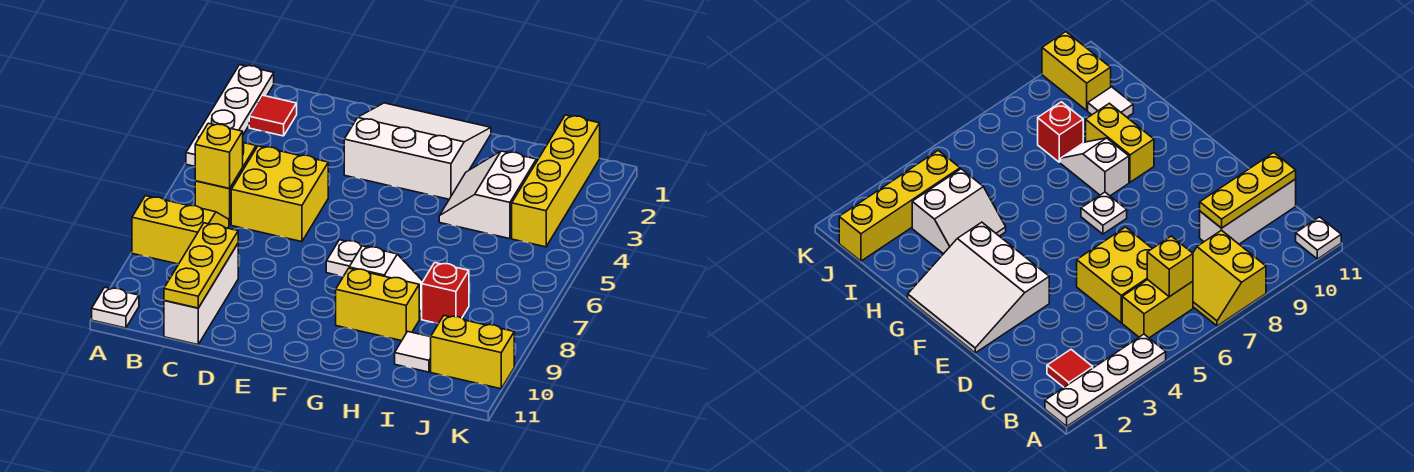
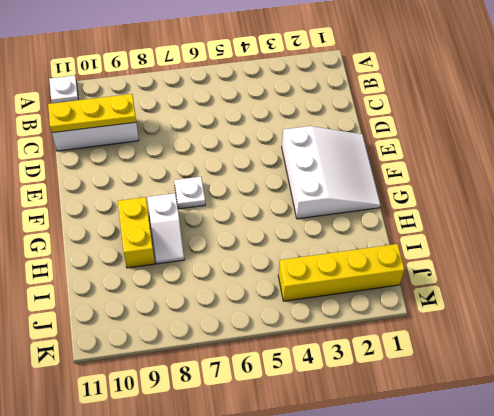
none -> white 1x4 plate [186,65,274,166]
none -> yellow 2x2 slope [132,196,229,264]
none -> red 1x1 tile [249,95,297,136]

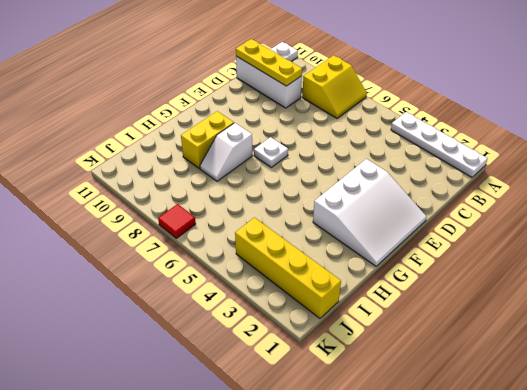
red 1x1 tile [158,204,196,238] -> red 1x1 tile moved to [249,95,297,136]
none -> yellow 1x2 brick [195,143,256,225]
none -> yellow 2x2 brick [231,146,328,242]
none -> white 2x2 slope [439,151,536,239]

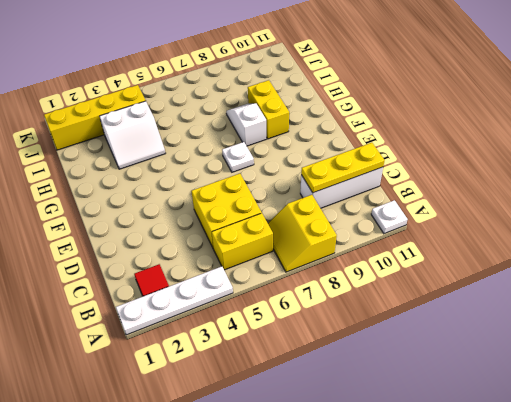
none -> white 3x3 slope [344,103,491,199]
none -> red 1x1 brick [422,263,469,324]
none -> white 1x1 tile [395,331,431,372]

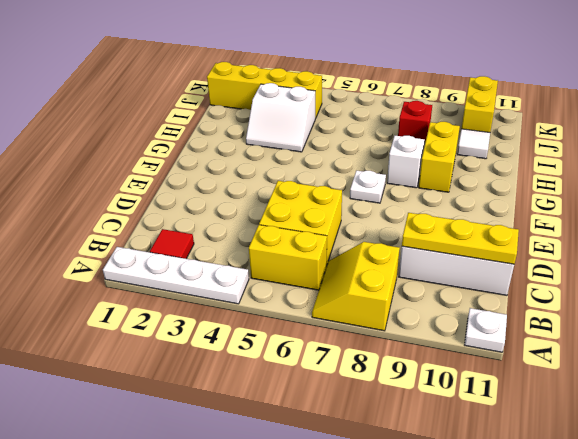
none -> white 3x3 slope [344,103,491,199]
none -> yellow 1x1 brick [195,123,243,188]

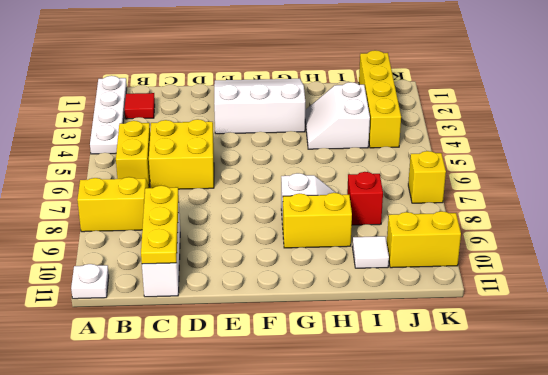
yellow 1x1 brick [408,151,446,203] -> yellow 1x1 brick moved to [195,123,243,188]
none -> white 1x1 plate [326,240,369,276]

